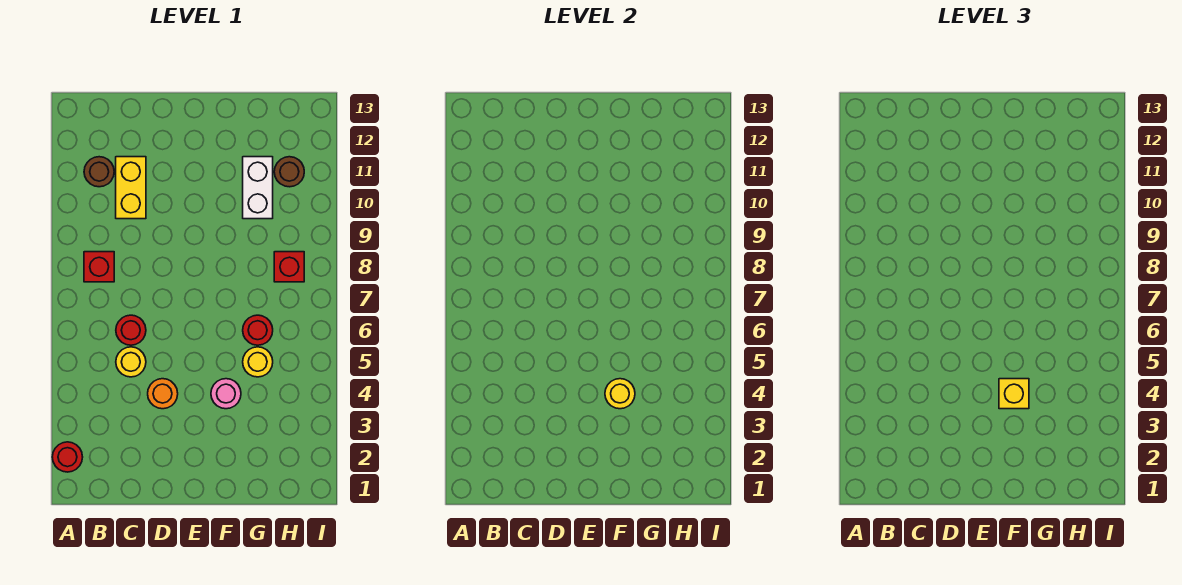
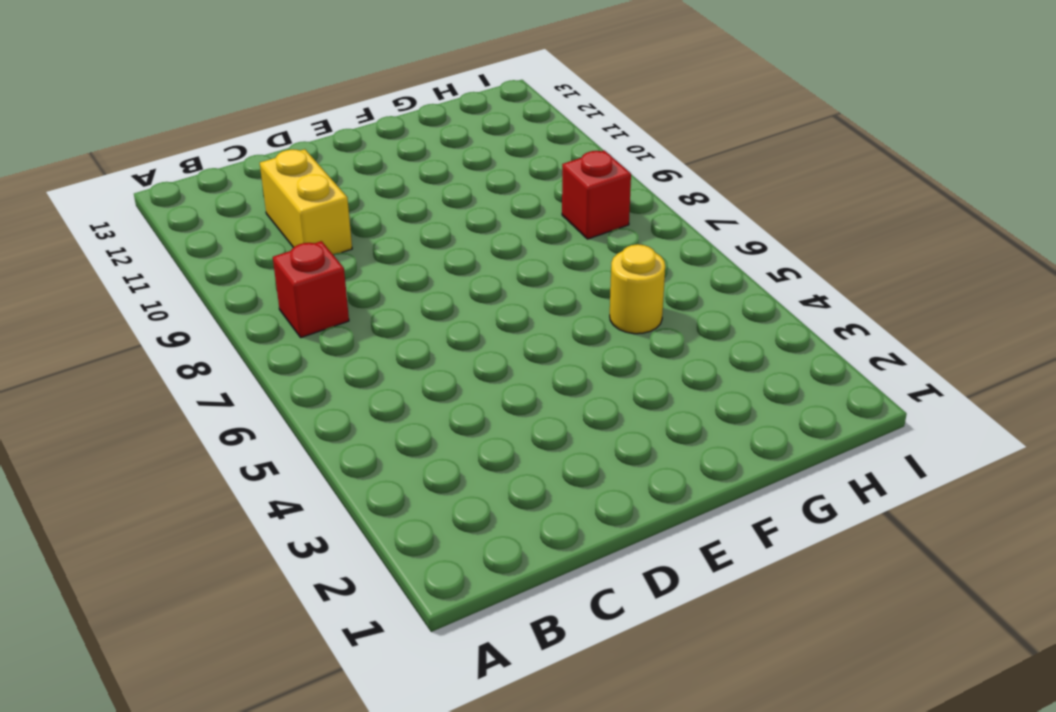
none -> red 1x1 round brick [52,442,83,472]
none -> brown 1x1 round brick [84,157,114,187]
none -> yellow 1x1 round brick [116,347,146,377]

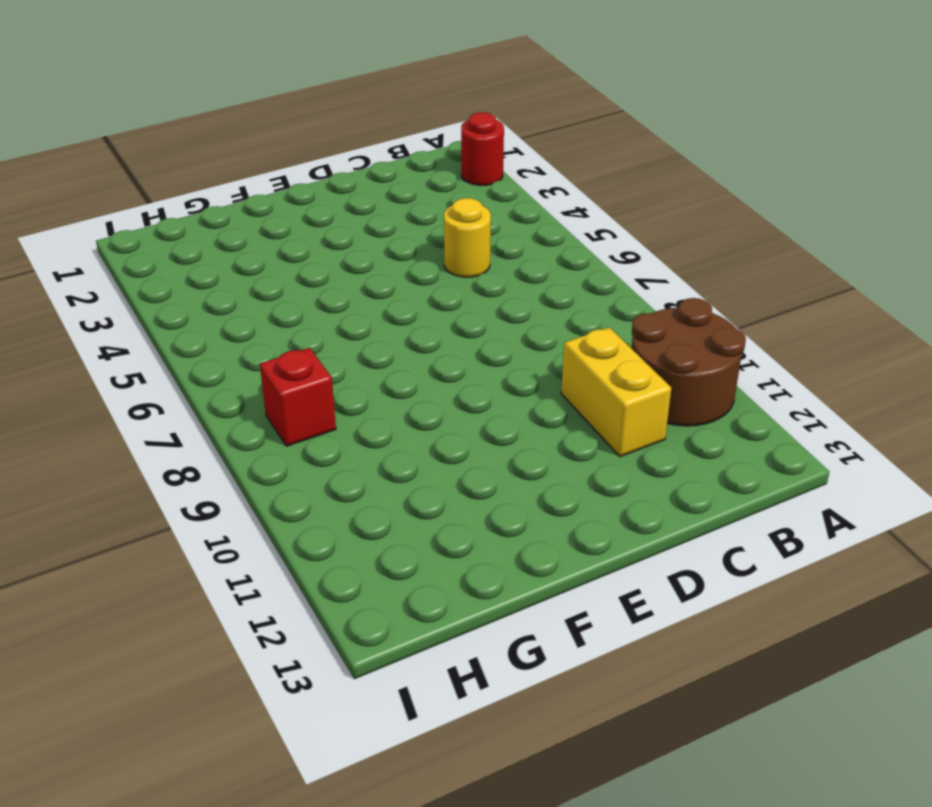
brown 2x2 round brick [631,298,746,426] -> brown 1x1 round brick [84,157,114,187]
none -> red 1x1 brick [84,252,114,282]
none -> red 1x1 round brick [116,315,146,345]
none -> orange 1x1 round brick [148,379,178,409]

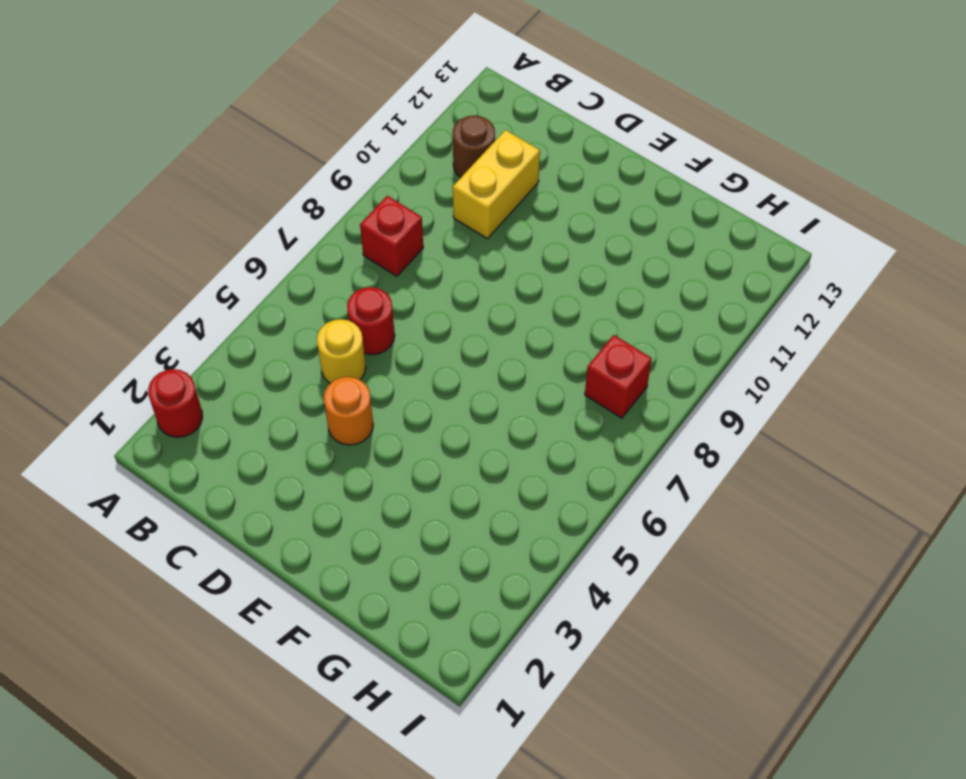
none -> pink 1x1 round brick [211,379,241,409]
none -> yellow 1x1 round brick [243,347,273,377]
none -> red 1x1 round brick [243,315,273,345]

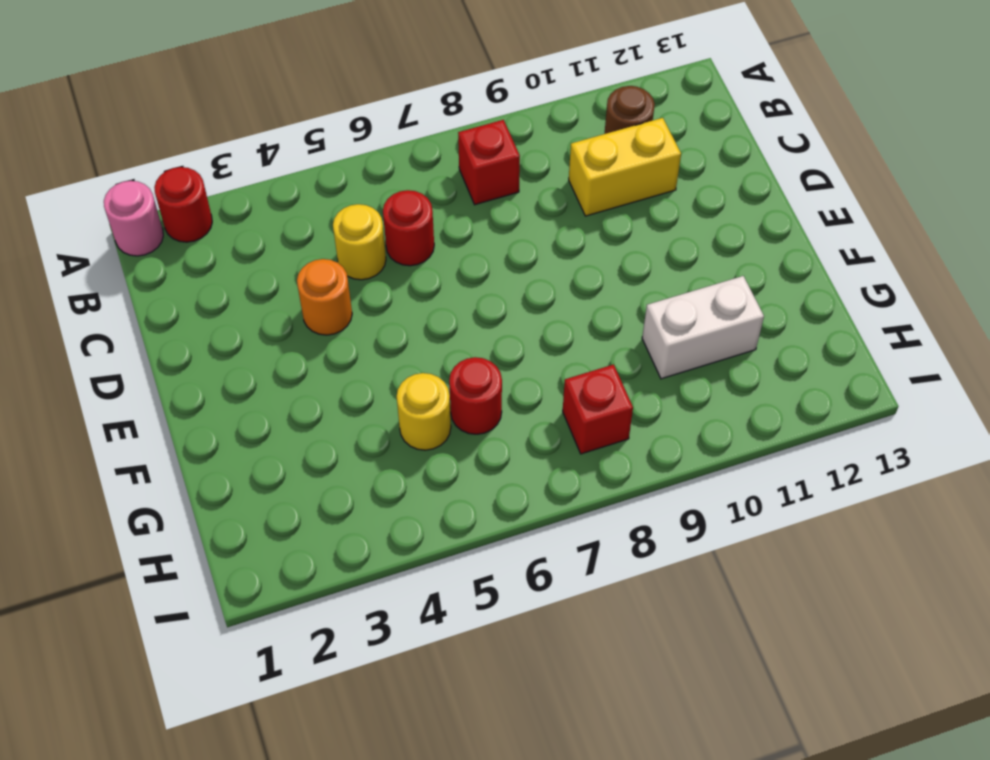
pink 1x1 round brick [104,181,163,256] -> pink 1x1 round brick moved to [211,379,241,409]
none -> brown 1x1 round brick [274,157,304,187]
none -> yellow 1x1 round brick [605,379,635,409]
none -> yellow 1x1 brick [999,379,1029,409]

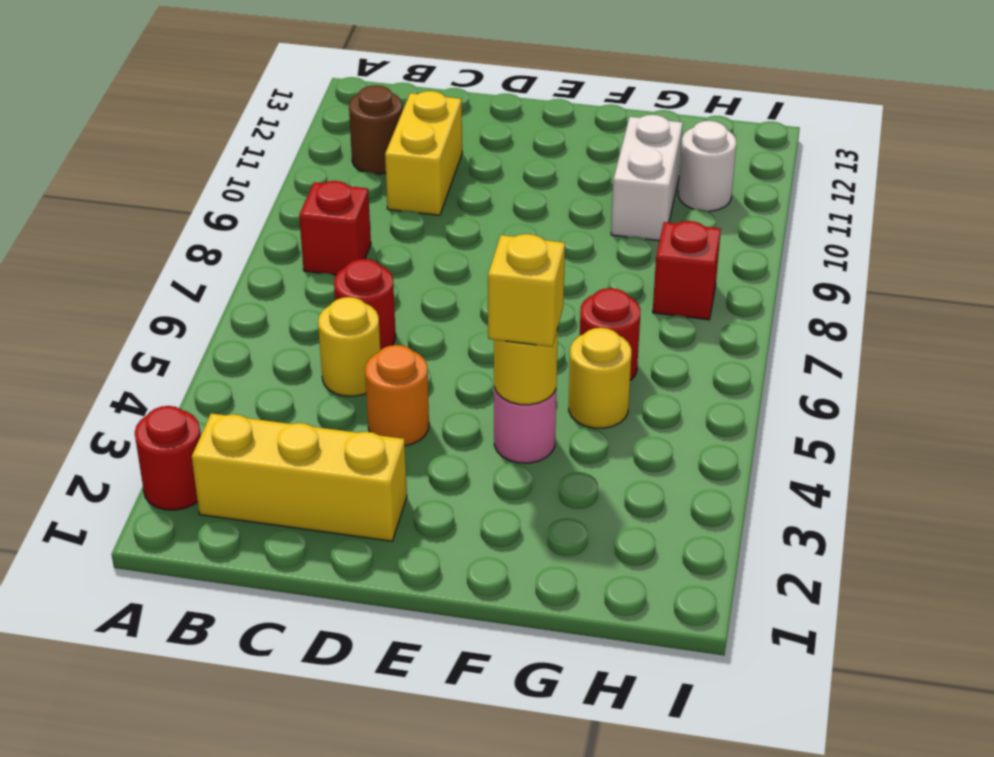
yellow 1x3 brick [192,413,407,541] -> none
white 1x1 round brick [678,121,736,211] -> brown 1x1 round brick [274,157,304,187]

